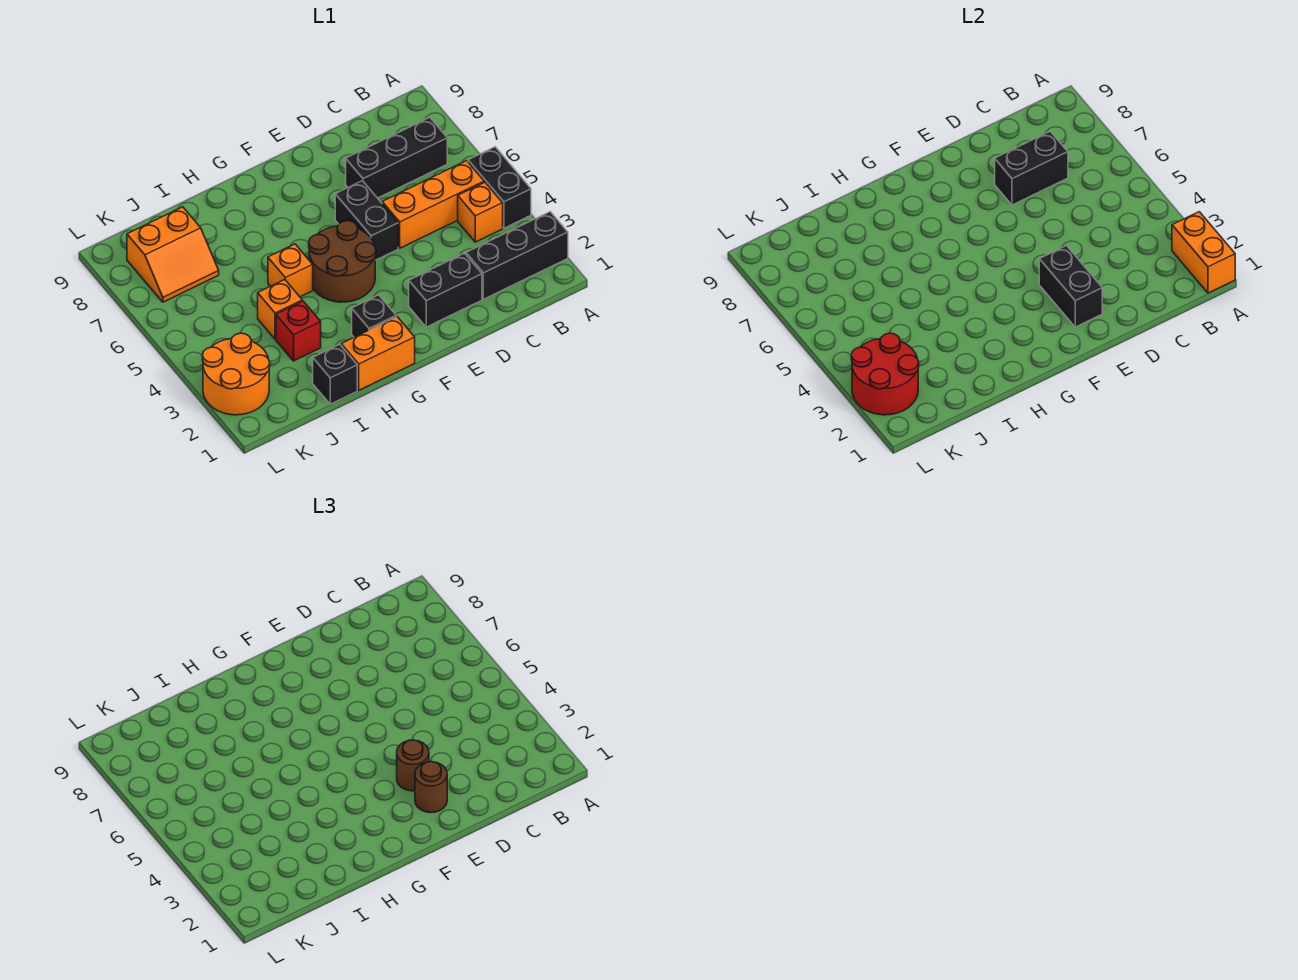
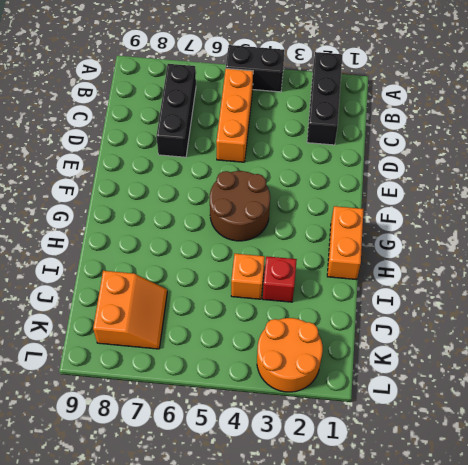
none -> orange 1x1 brick [458,182,503,242]
none -> black 1x2 brick [409,253,482,327]
none -> black 1x2 brick [335,181,398,260]

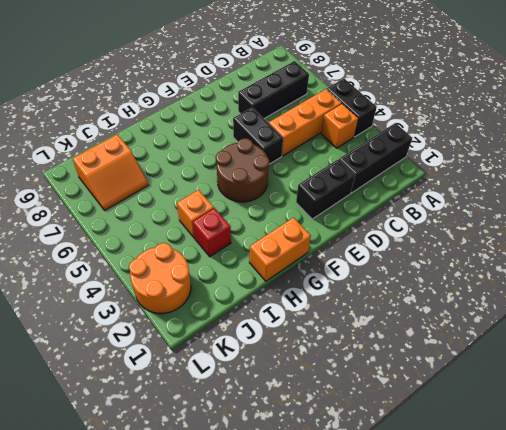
none -> black 1x1 brick [352,295,396,337]
none -> orange 1x1 brick [268,244,313,297]
none -> black 1x1 brick [313,344,357,404]

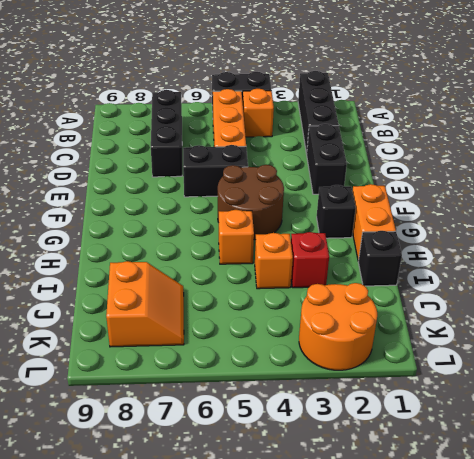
none -> orange 1x2 brick [1172,212,1235,293]
none -> black 1x2 brick [995,131,1068,205]
none -> black 1x2 brick [1039,246,1102,327]

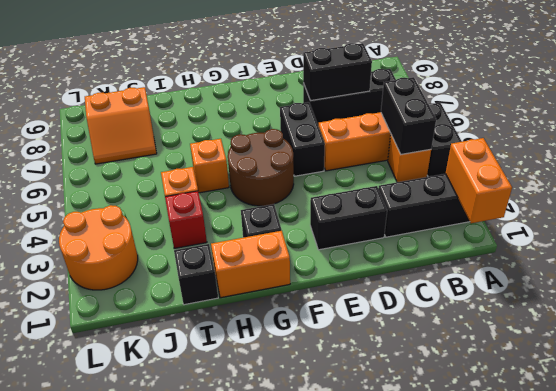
black 1x2 brick [381,77,436,154] -> black 1x2 brick moved to [1039,246,1102,327]
none -> red 2x2 round brick [851,333,919,415]
none -> brown 1x1 round brick [415,762,447,813]
none -> brown 1x1 round brick [397,740,429,791]

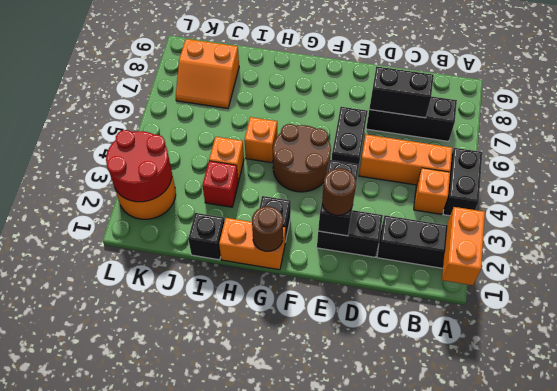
brown 1x1 round brick [252,206,283,251] -> brown 1x1 round brick moved to [397,740,429,791]

